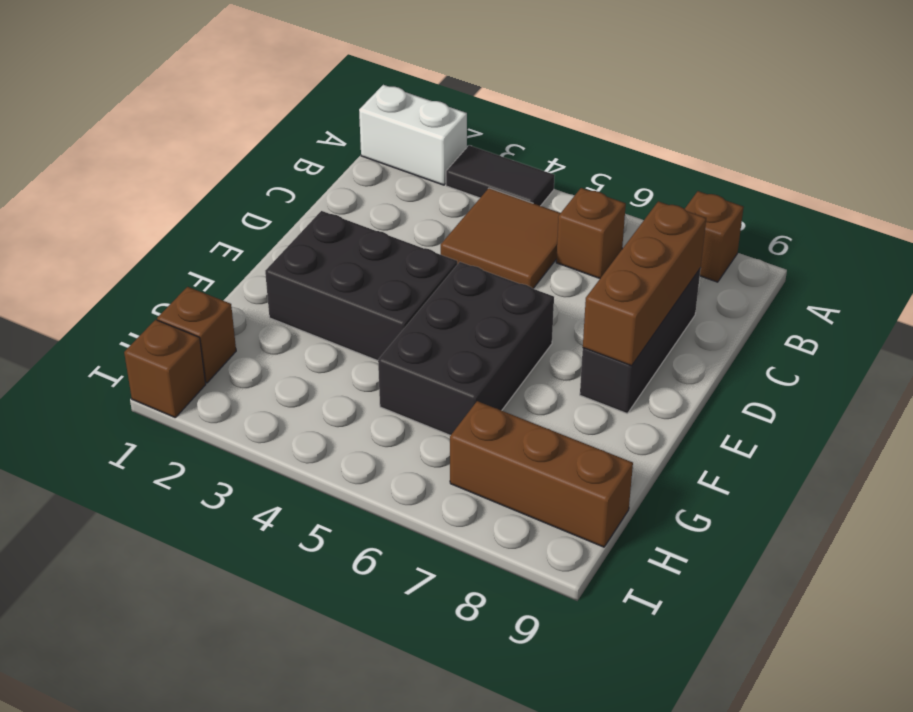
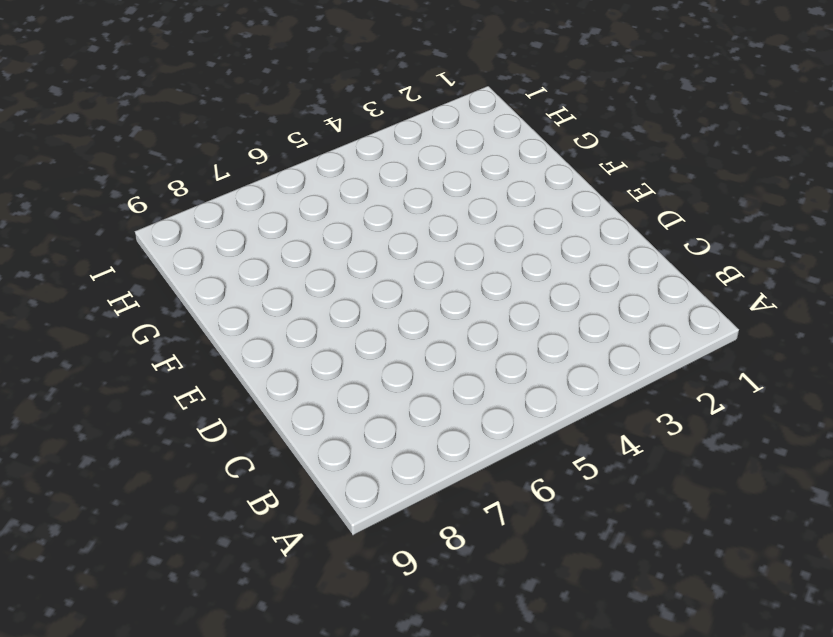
none -> white 1x2 brick [359,85,467,185]
none -> black 1x2 tile [446,145,555,206]
none -> brown 1x1 brick [685,191,744,282]

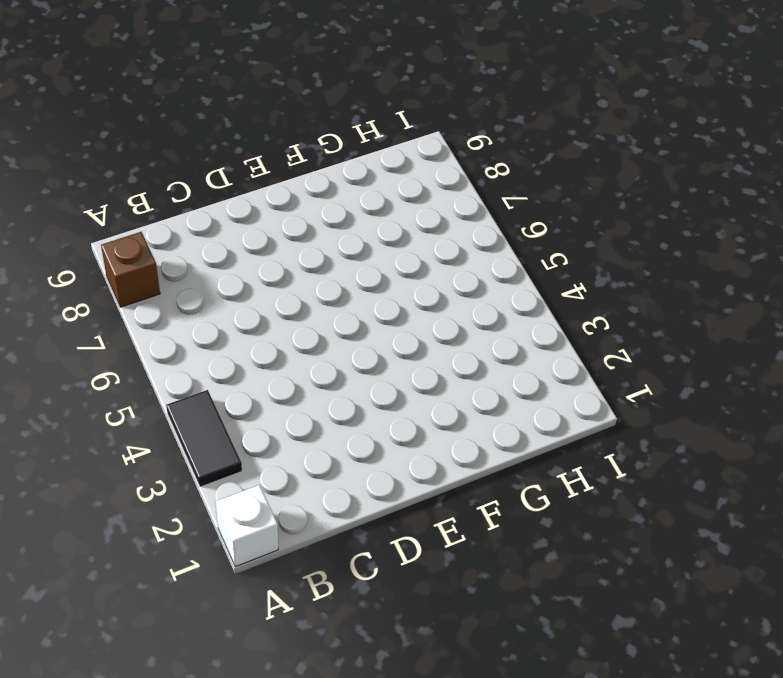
white 1x1 brick [216,485,278,567] -> white 1x2 brick [359,85,467,185]
none -> brown 2x2 tile [441,188,560,289]
none -> brown 1x1 brick [556,188,626,278]
none -> black 1x3 brick [580,268,701,414]

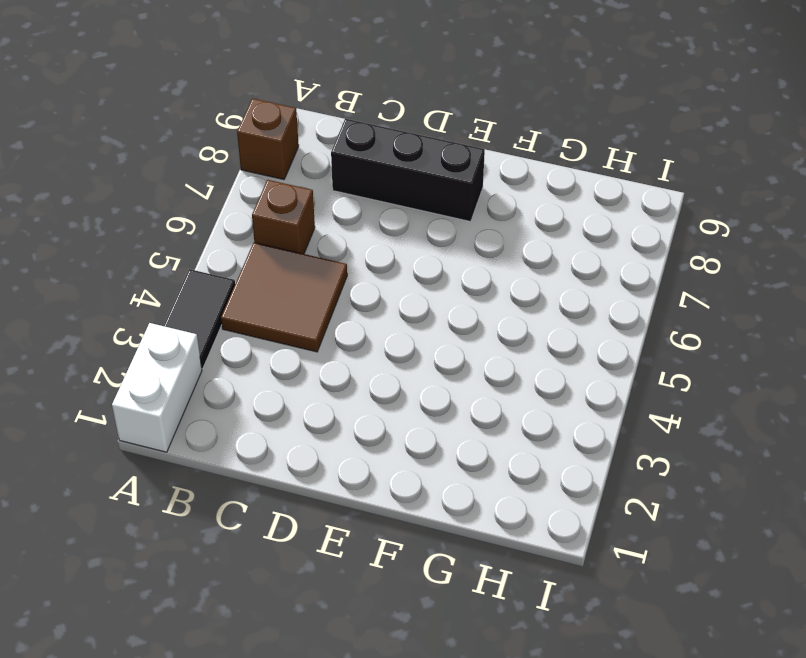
none -> black 2x3 brick [265,211,457,361]
none -> black 2x3 brick [378,262,554,436]
none -> brown 1x1 brick [157,287,236,383]

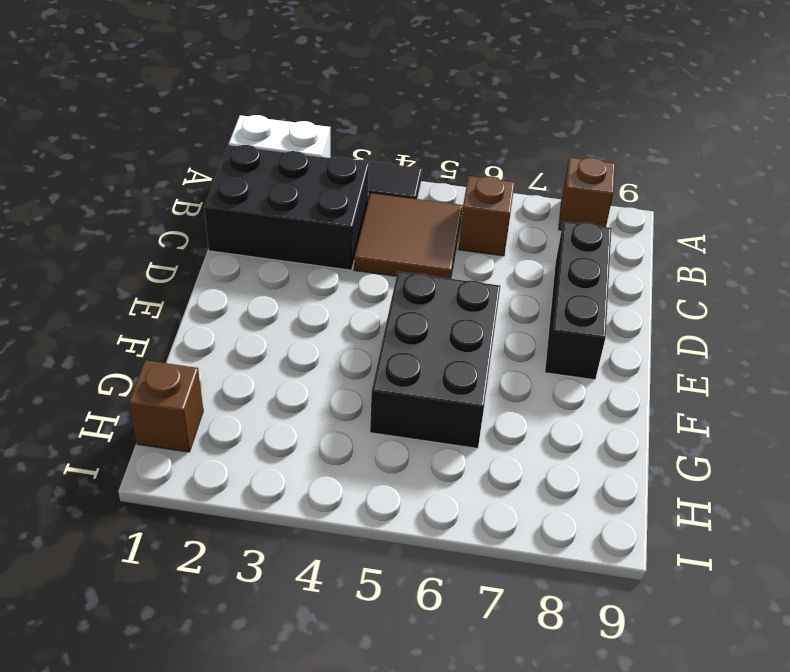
black 2x3 brick [204,145,369,270] -> black 2x3 brick moved to [265,211,457,361]
none -> brown 1x3 brick [450,401,633,547]
none -> brown 1x1 brick [124,320,206,417]
none -> brown 1x3 brick [583,201,706,366]

